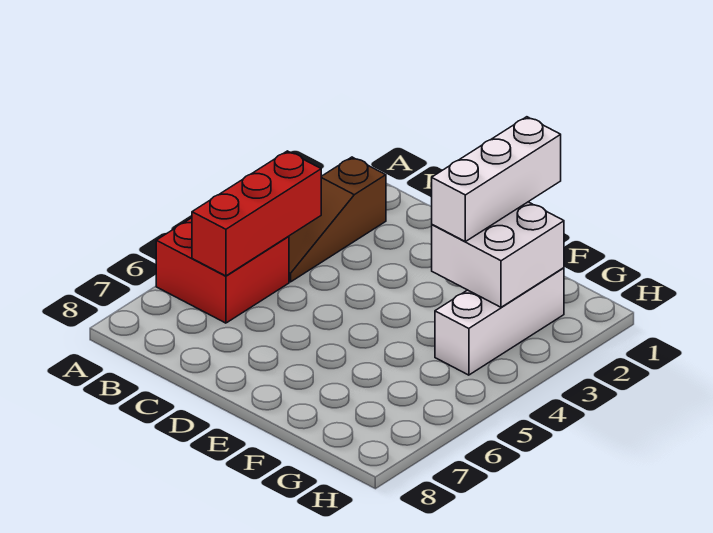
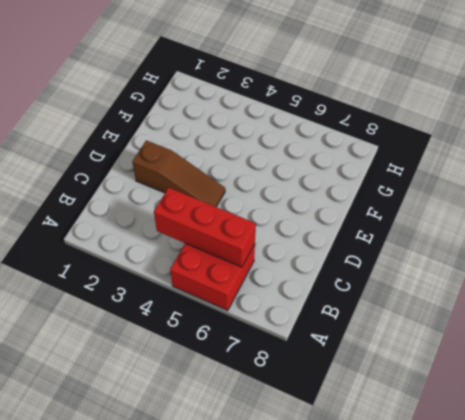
brown 1x3 slope [132,140,225,207] -> brown 1x3 slope moved to [289,157,386,282]
none -> white 1x3 brick [435,268,564,375]
none -> white 2x2 brick [432,202,564,307]

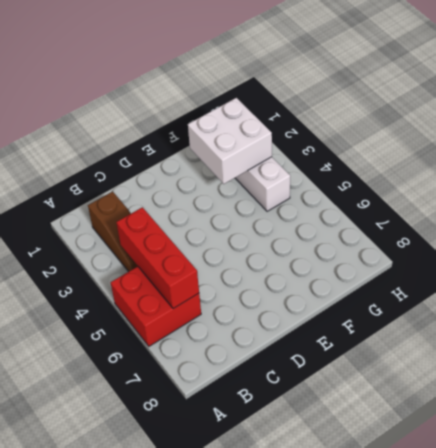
none -> white 1x3 brick [432,117,561,242]

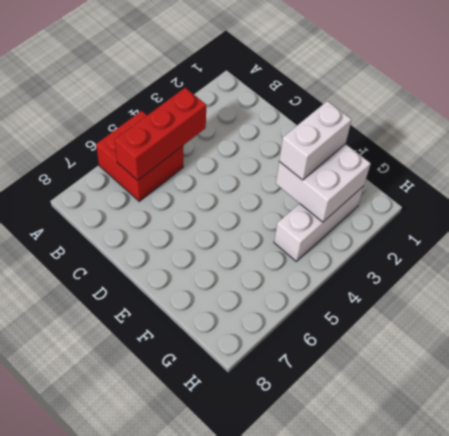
white 1x2 brick [279,101,352,180] -> white 1x3 brick [432,117,561,242]
none -> brown 1x3 slope [289,157,386,282]

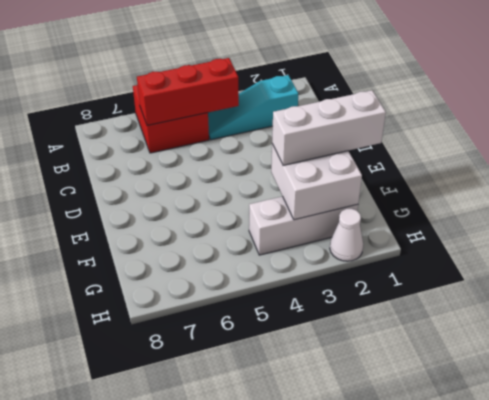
cyan 1x3 slope [208,75,298,140] -> brown 1x3 slope [289,157,386,282]
white 1x1 cone [330,209,363,261] -> none

